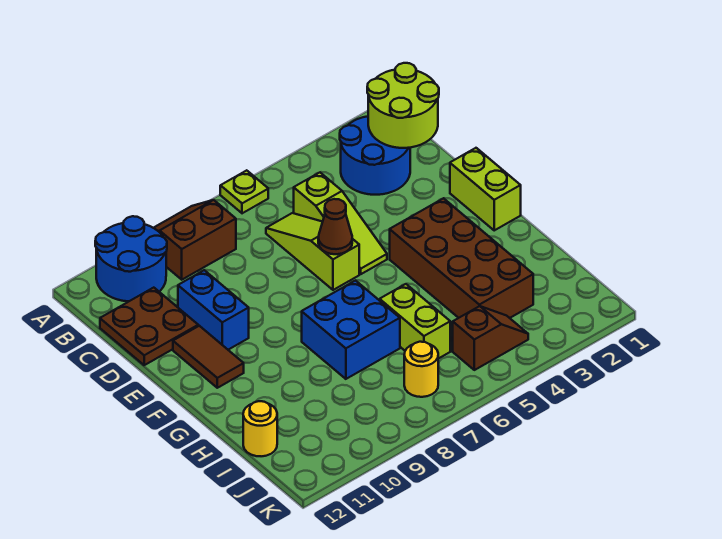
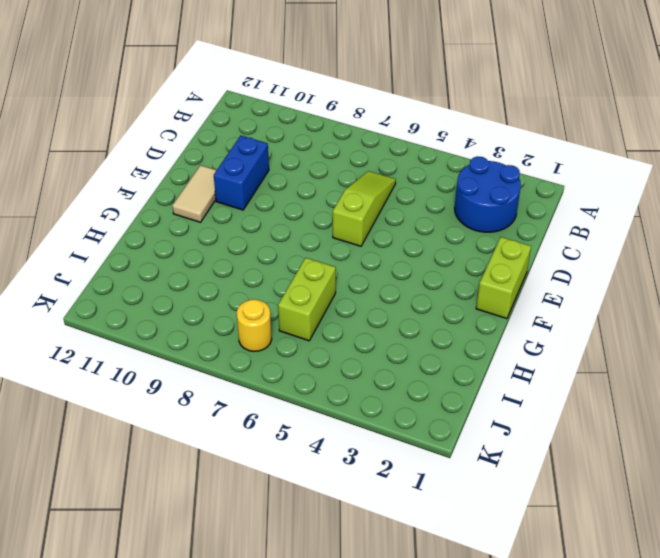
tan 1x2 tile [172,165,217,222] -> brown 1x2 tile [173,326,244,388]
none -> lime 1x1 plate [220,170,268,213]
none -> brown 2x2 slope [154,200,236,280]
none -> blue 2x2 round brick [95,216,167,301]

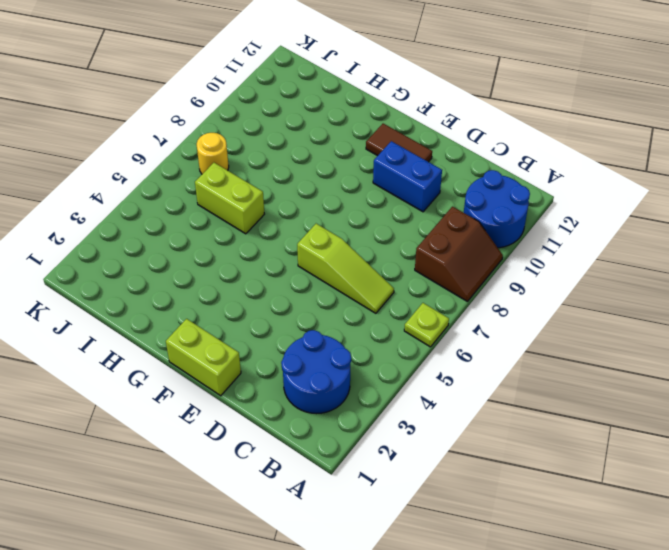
none -> lime 1x3 slope [294,173,387,274]
none -> brown 2x2 plate [100,288,198,365]
none -> brown 2x4 brick [390,198,533,318]

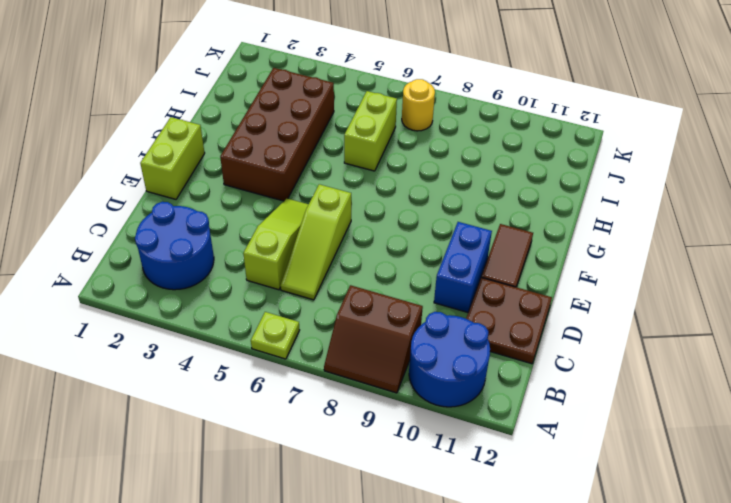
none -> blue 2x2 brick [302,280,400,379]
none -> yellow 1x1 round brick [243,401,277,456]
none -> brown 1x2 slope [453,306,528,370]

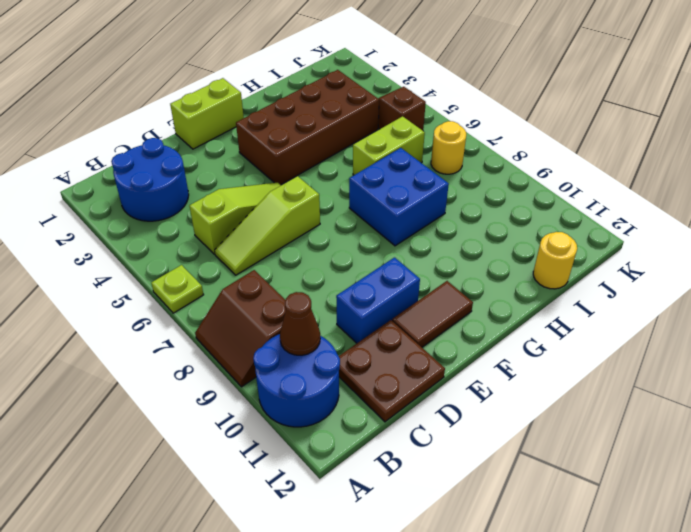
brown 1x1 cone [280,292,320,355] -> brown 1x1 cone moved to [318,199,352,254]
none -> lime 2x2 round brick [367,63,439,148]

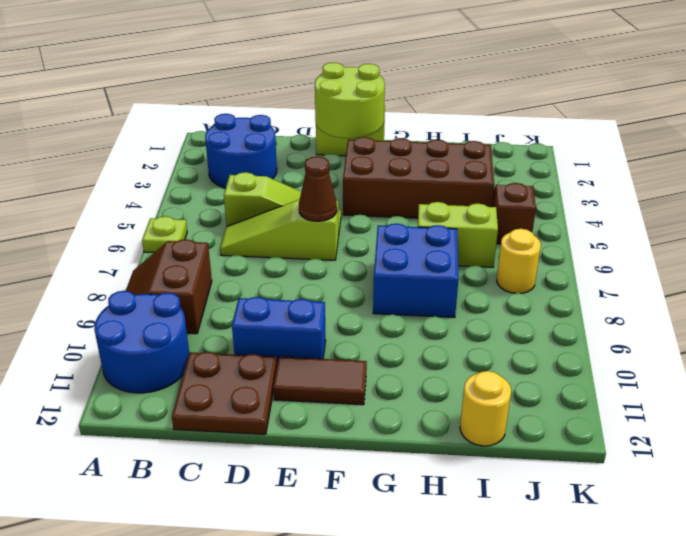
lime 2x2 round brick [315,63,385,138] -> lime 2x2 round brick moved to [367,63,439,148]

